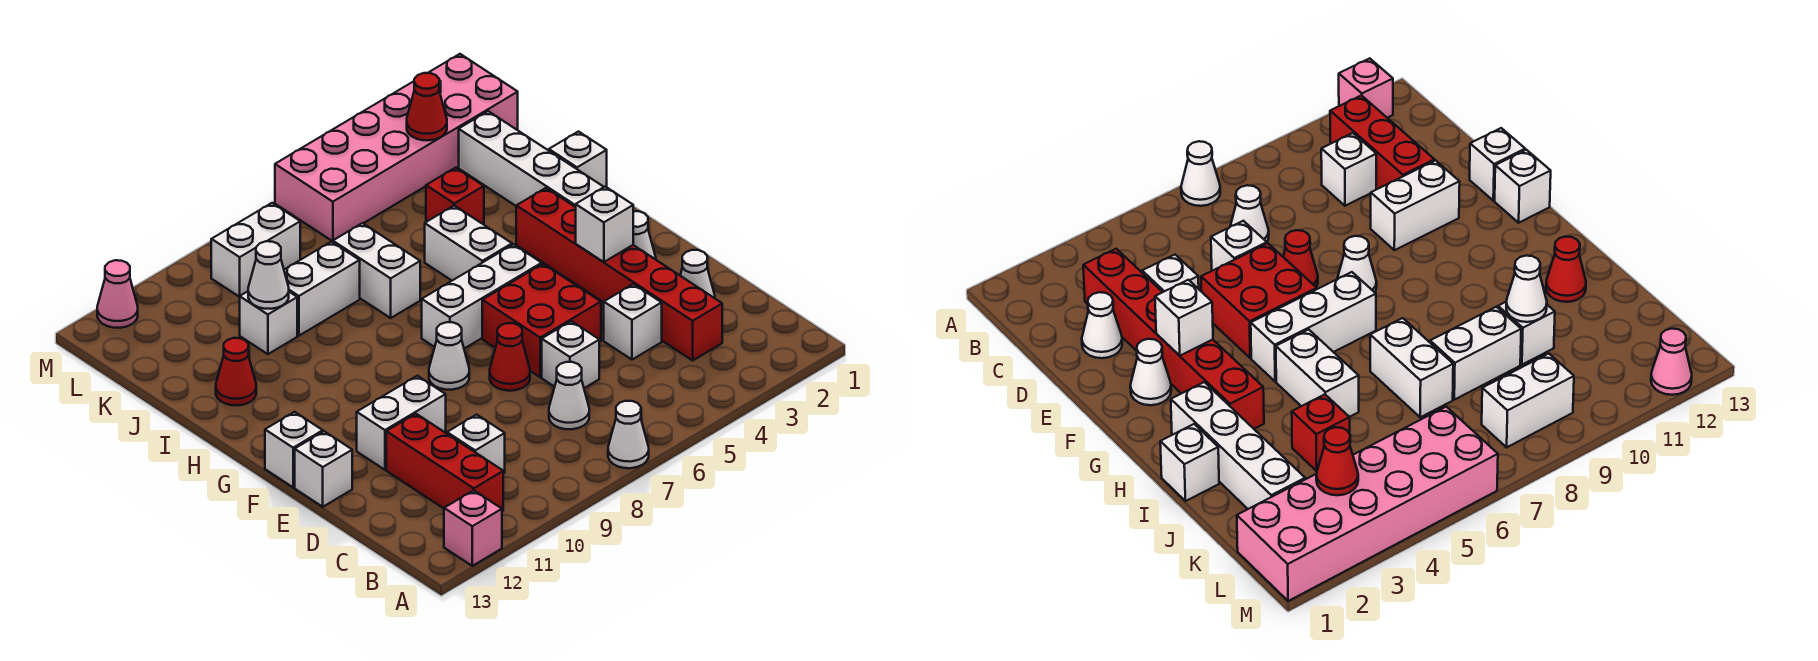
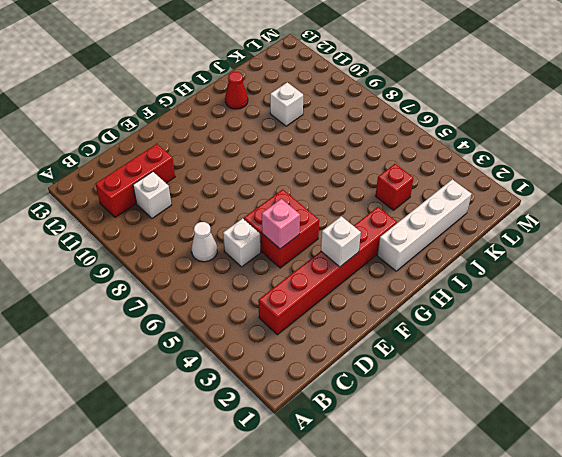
pink 1x1 brick [262,199,300,249] -> pink 1x1 brick moved to [444,490,502,566]
none -> white 1x1 cone [608,401,649,468]
none -> white 1x1 cone [680,250,715,298]
none -> white 1x1 brick [604,284,662,360]
none -> red 1x1 cone [490,323,530,391]

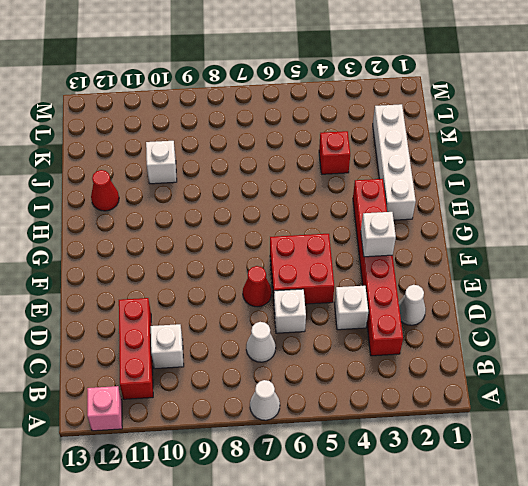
none -> white 1x2 brick [357,376,446,470]
none -> white 1x1 brick [295,431,352,507]
none -> white 1x1 cone [633,211,656,259]
none -> white 1x1 cone [429,322,469,390]

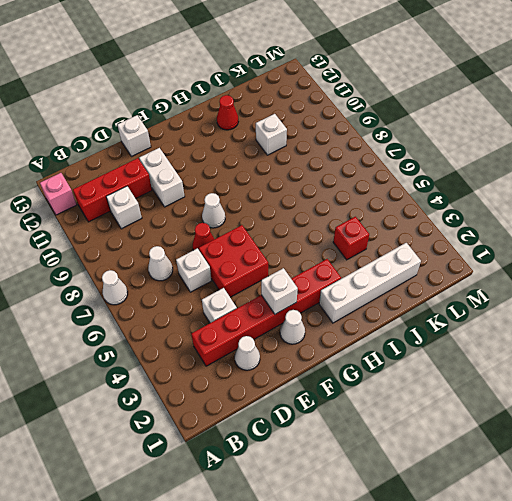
none -> white 1x1 brick [265,412,323,487]
none -> white 1x3 brick [422,244,542,348]
none -> white 1x2 brick [425,206,512,281]
none -> white 1x1 brick [549,132,607,187]

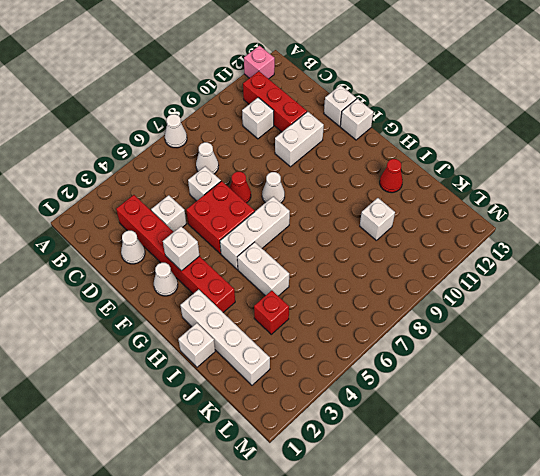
none -> white 1x2 brick [333,223,420,318]
none -> white 1x2 brick [284,242,360,336]
none -> pink 2x6 brick [275,54,518,241]
none -> white 1x2 brick [211,203,300,297]

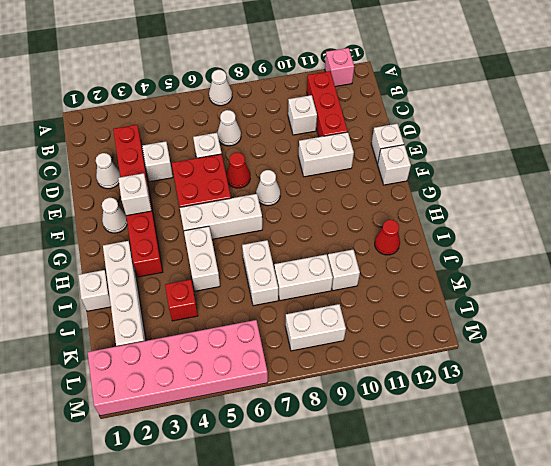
none -> pink 1x1 cone [97,260,138,328]
none -> white 1x1 cone [248,241,289,309]
none -> red 1x1 cone [407,73,447,140]

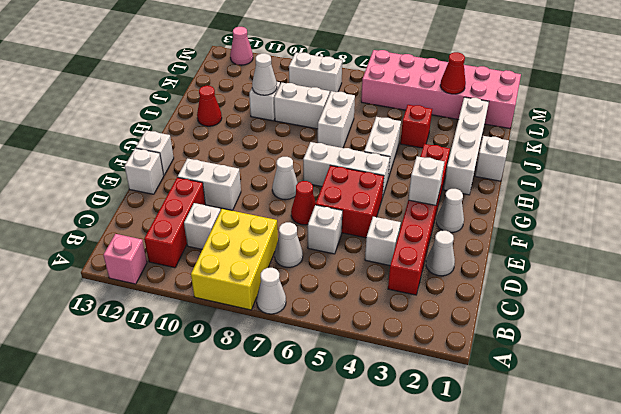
yellow 2x3 brick [191,209,278,310] -> none

